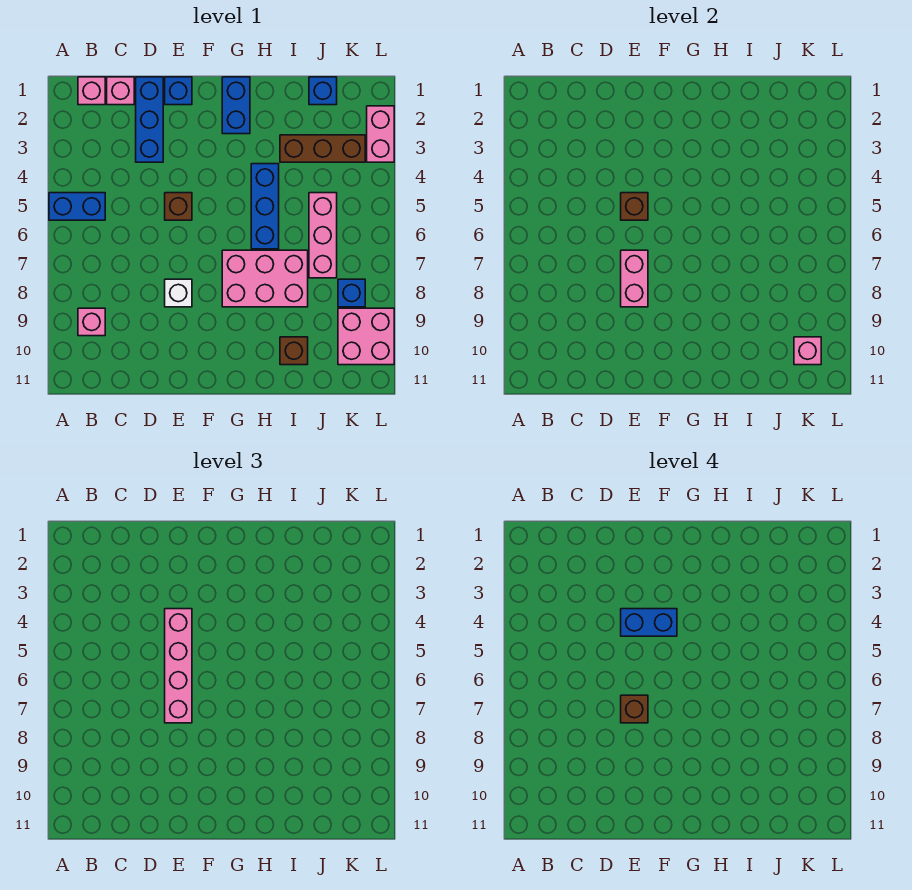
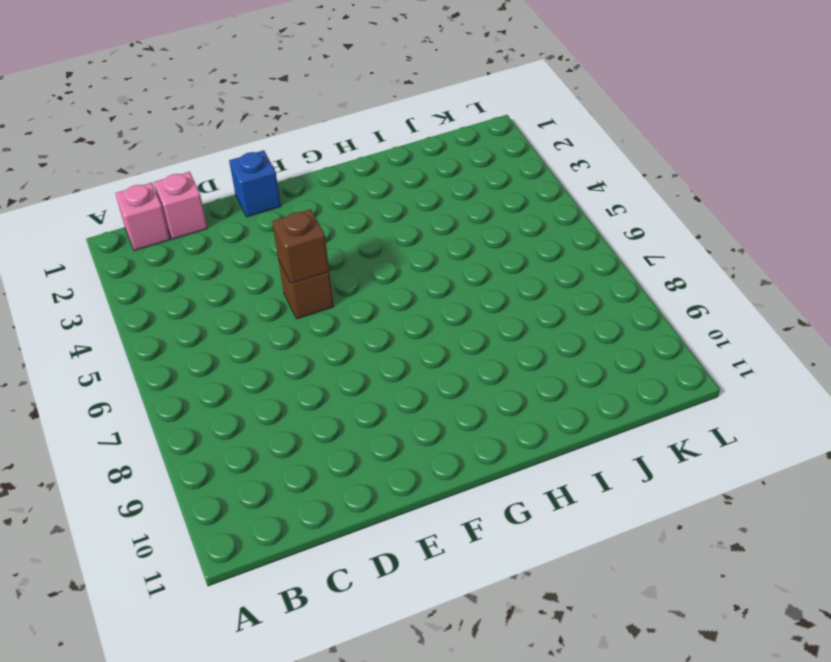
none -> blue 1x2 brick [49,193,105,220]
none -> pink 1x1 brick [78,308,105,336]
none -> blue 1x3 brick [136,77,163,162]

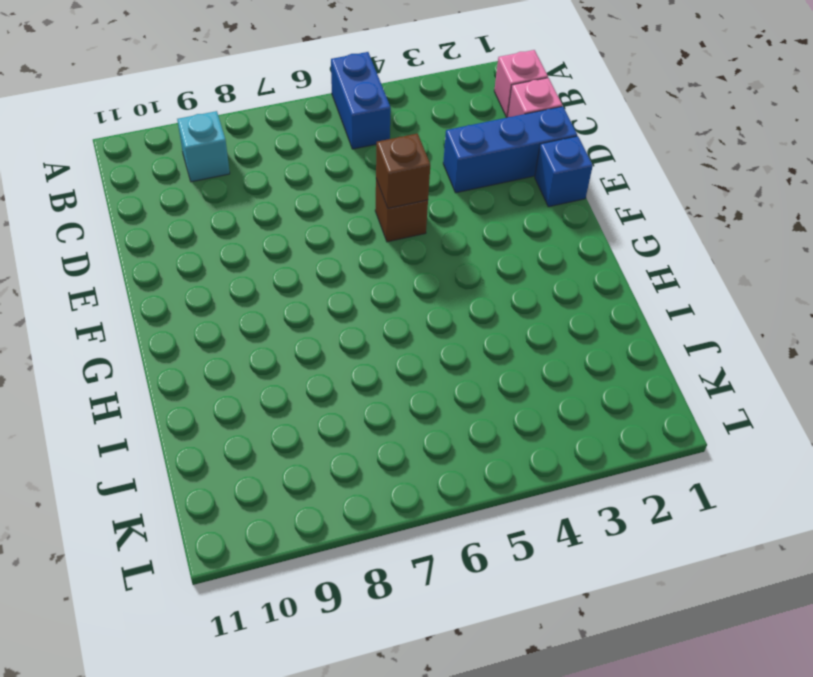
cyan 1x1 brick [177,111,230,182] -> pink 1x1 brick [78,308,105,336]
none -> white 1x1 brick [165,279,192,307]
none -> blue 1x2 brick [222,77,250,134]
none -> pink 2x3 brick [222,250,308,307]

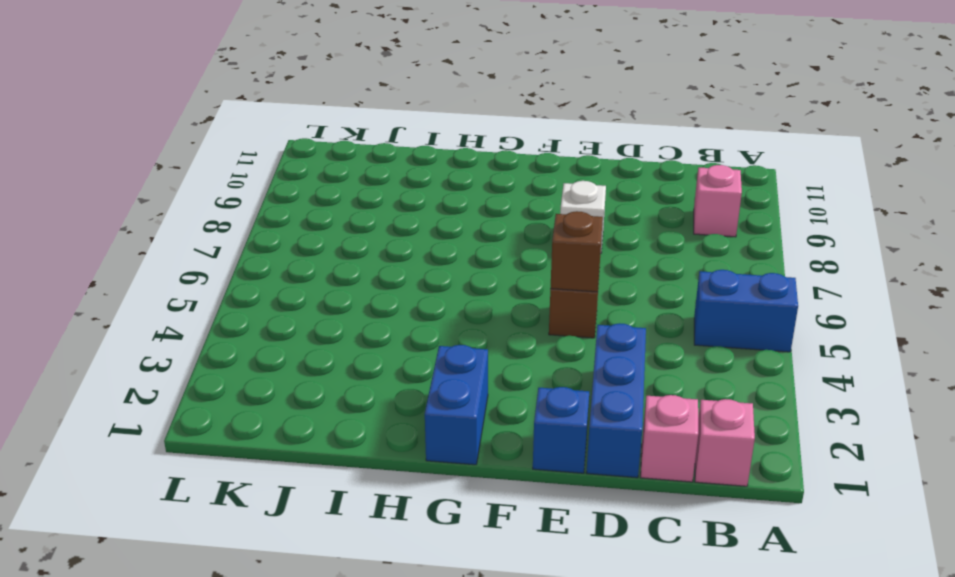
none -> pink 2x3 brick [222,250,308,307]
none -> blue 1x3 brick [251,164,279,249]
none -> brown 1x3 brick [280,135,365,162]

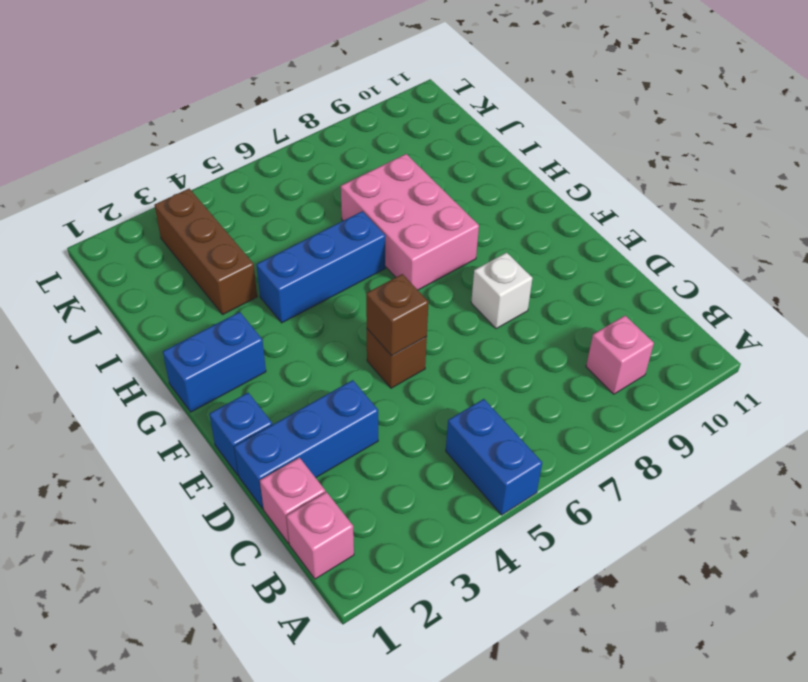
none -> brown 1x1 brick [280,337,308,365]
none -> blue 1x1 brick [309,77,337,105]
none -> pink 1x3 brick [309,193,337,278]

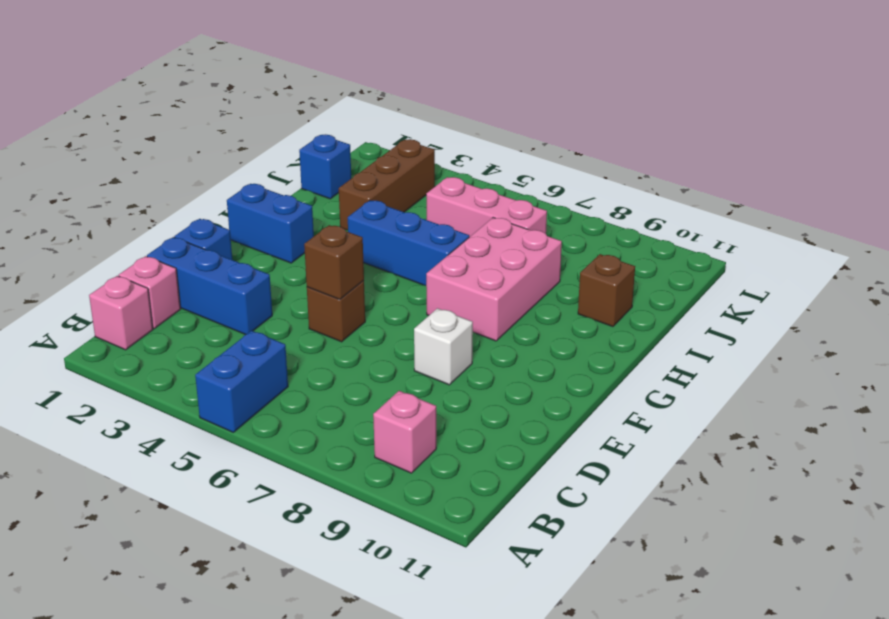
none -> blue 1x1 brick [338,279,365,307]
none -> pink 2x2 brick [338,308,394,365]
none -> pink 1x2 brick [367,106,394,162]

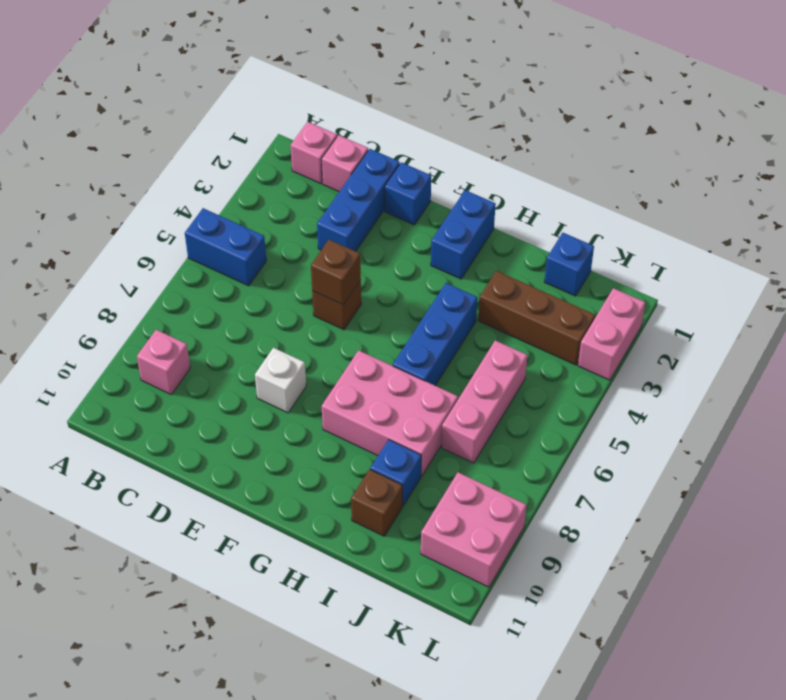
blue 1x1 brick [370,440,421,506] -> blue 1x1 brick moved to [338,279,365,307]
none -> pink 1x2 brick [621,250,648,307]
none -> pink 1x1 brick [794,337,821,365]
none -> pink 1x4 brick [165,609,192,723]

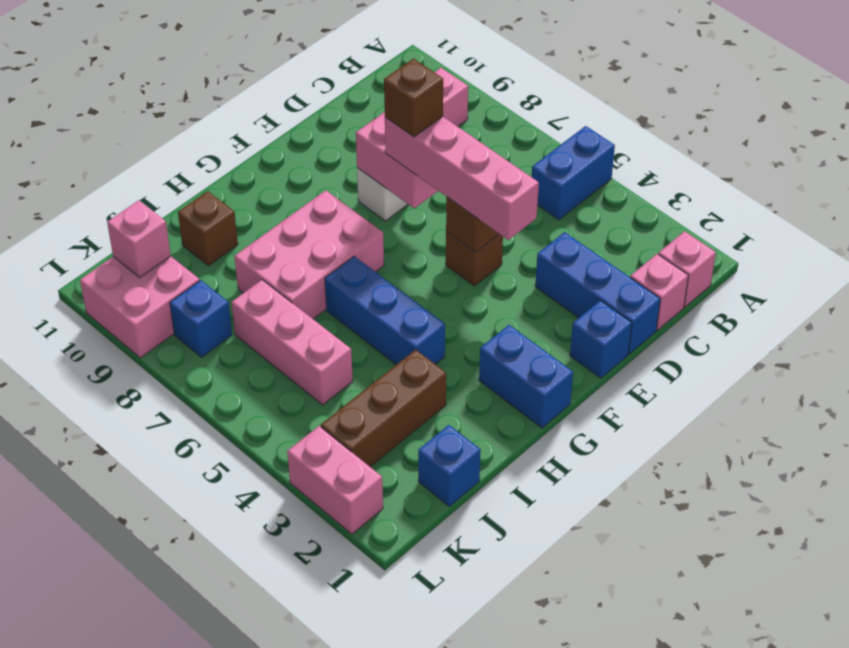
none -> blue 1x2 brick [621,609,677,636]

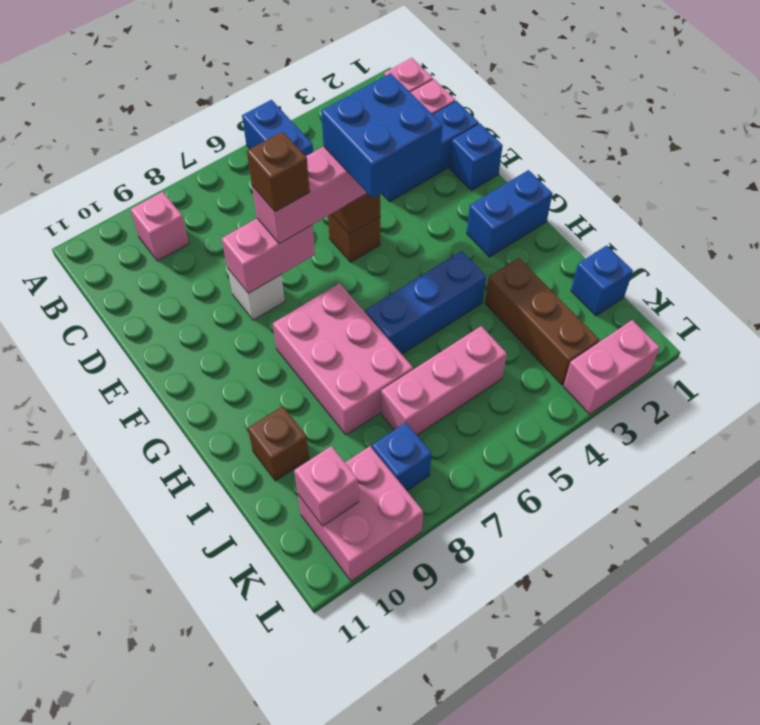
blue 2x2 brick [321,73,443,198] -> blue 1x2 brick [621,609,677,636]

